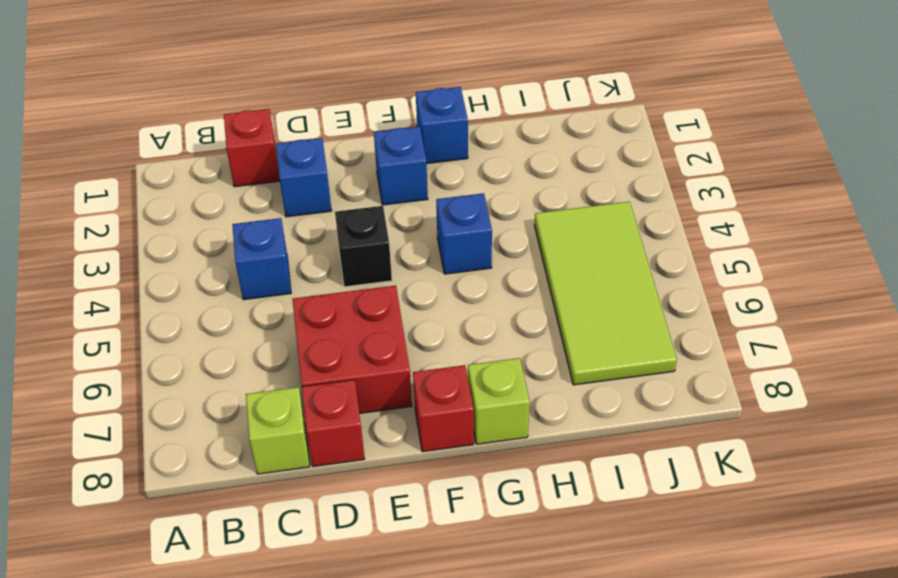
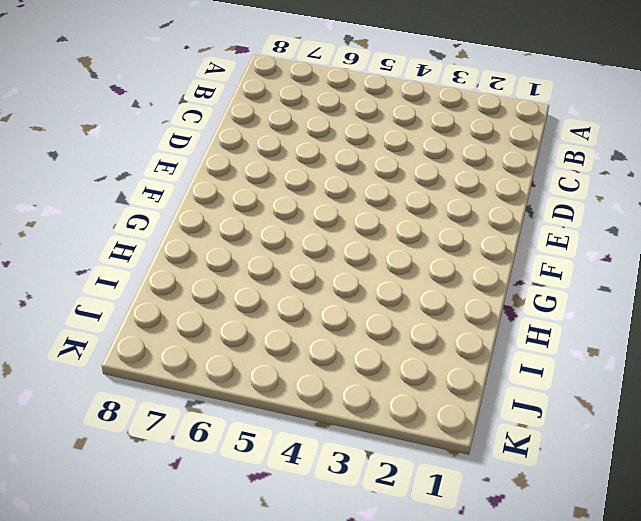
none -> red 1x1 brick [224,109,279,187]
none -> blue 1x1 brick [232,218,291,300]
none -> lime 1x1 brick [246,387,310,474]

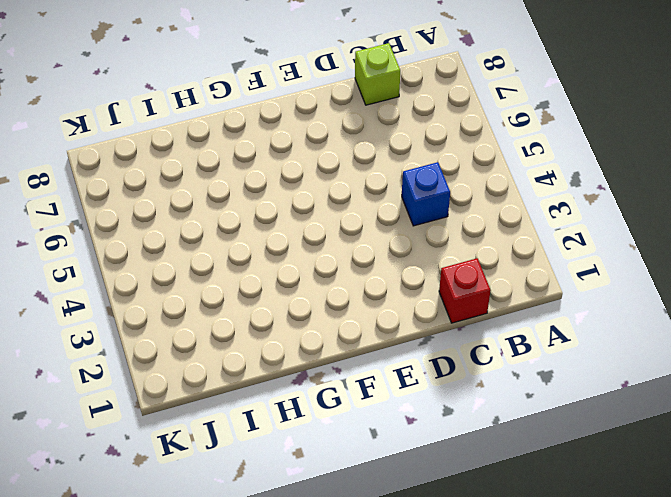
none -> blue 1x1 brick [276,138,332,217]
none -> red 2x2 brick [292,285,412,413]
none -> red 1x1 brick [302,380,365,467]

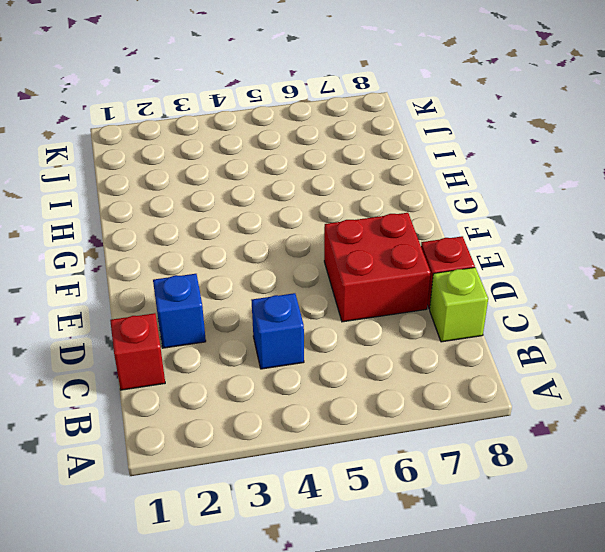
none -> black 1x1 brick [335,206,392,287]
none -> blue 1x1 brick [374,127,428,205]
none -> red 1x1 brick [413,365,474,452]

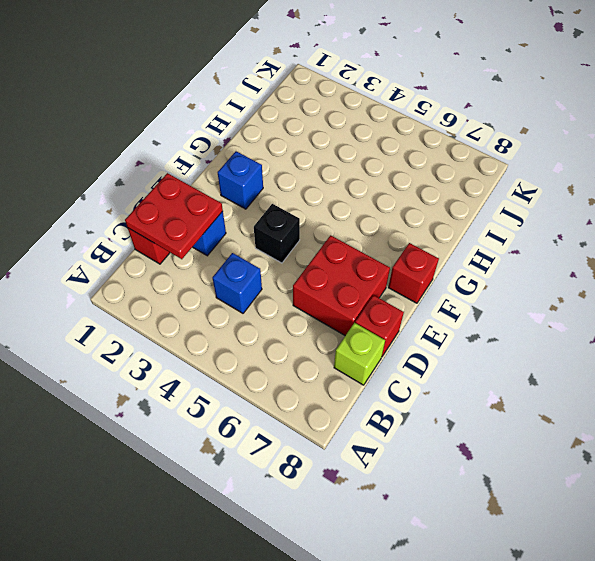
red 2x2 plate [125,173,223,259] -> none
none -> blue 1x1 brick [416,87,468,164]
none -> blue 1x1 brick [436,193,492,274]
none -> lime 1x1 brick [468,358,530,444]

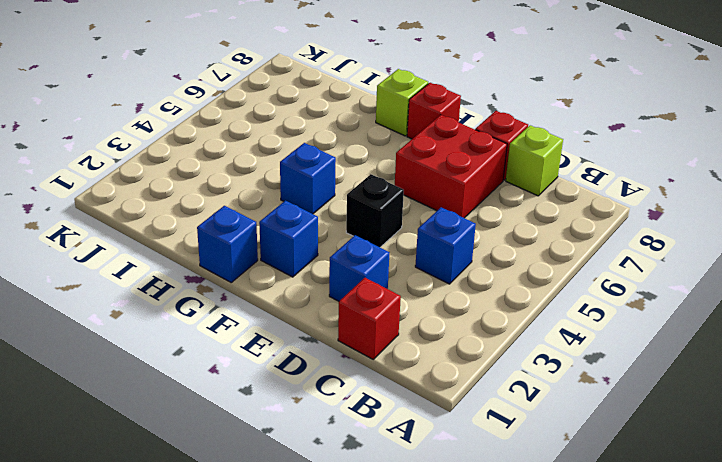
none -> lime 2x4 tile [535,202,677,385]

